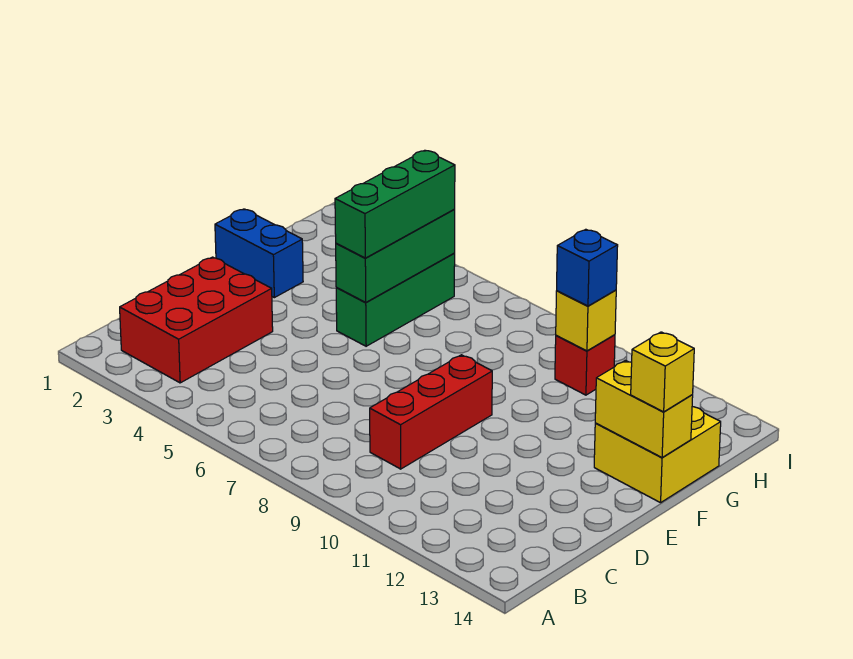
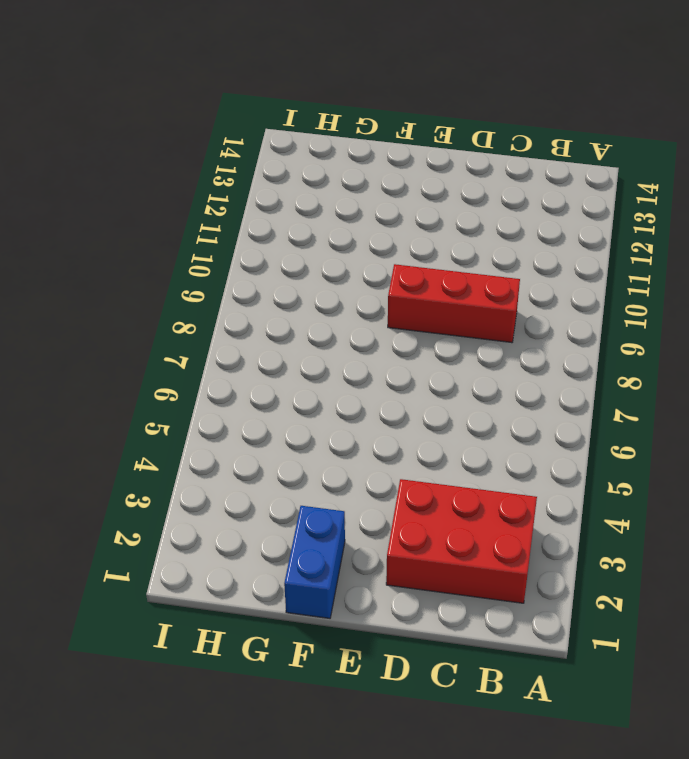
none -> green 1x3 brick [336,254,455,346]
none -> yellow 2x2 brick [594,407,721,503]
none -> red 1x1 brick [555,335,615,395]

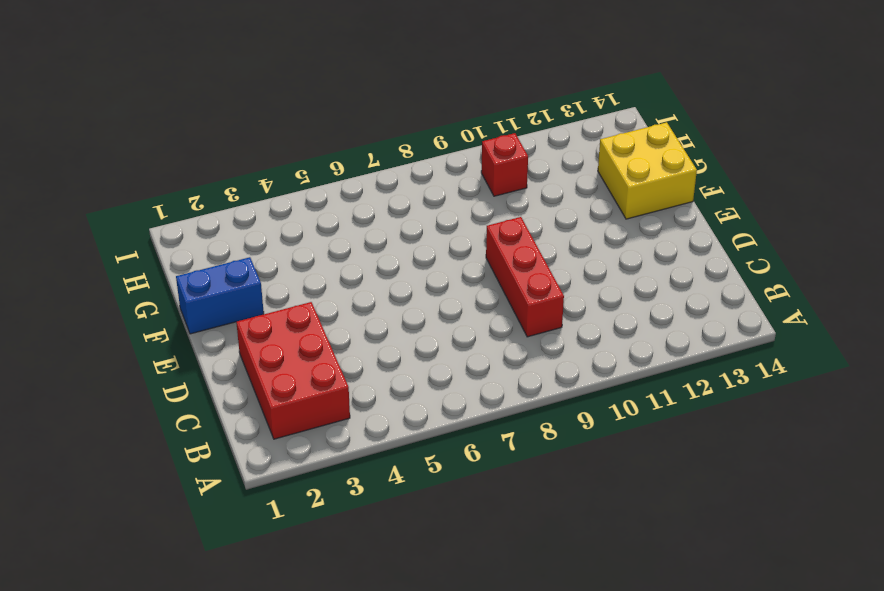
none -> green 1x3 brick [336,254,455,346]
none -> green 1x3 brick [336,210,455,303]
none -> yellow 1x2 brick [595,360,693,458]

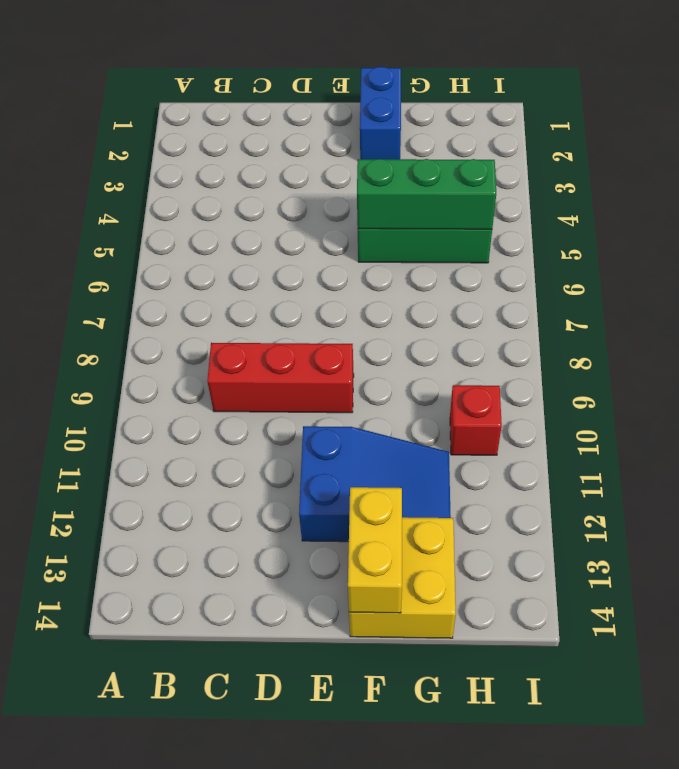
blue 2x3 slope [299,426,451,542] -> none
none -> red 2x3 brick [120,257,273,383]
none -> yellow 1x1 brick [556,290,616,351]
none -> green 1x3 brick [335,150,455,258]

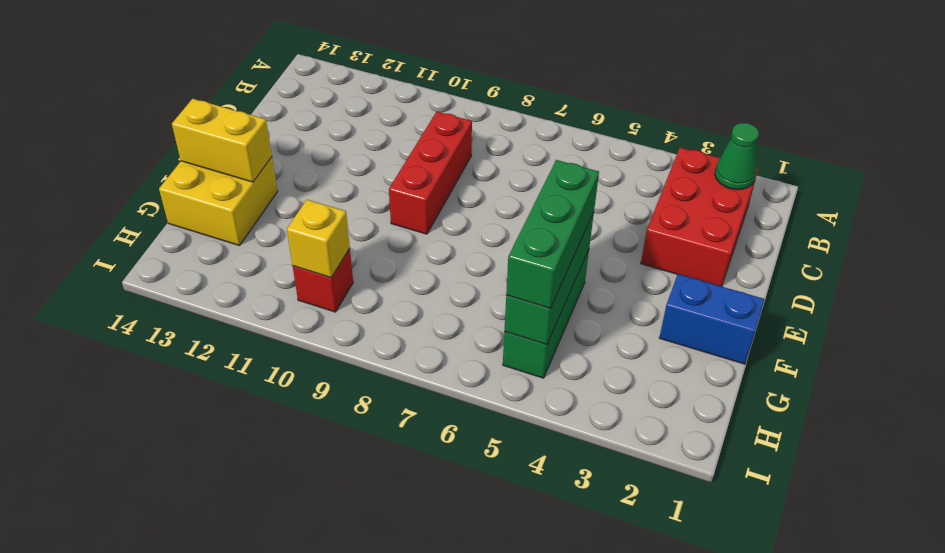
green 1x1 cone [715,123,759,190] -> none
none -> yellow 1x1 brick [631,332,694,412]
none -> blue 1x1 brick [557,229,618,306]

